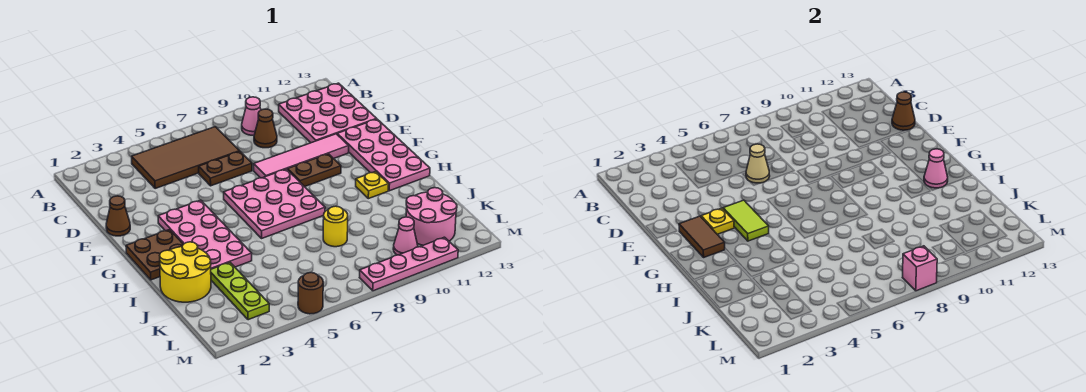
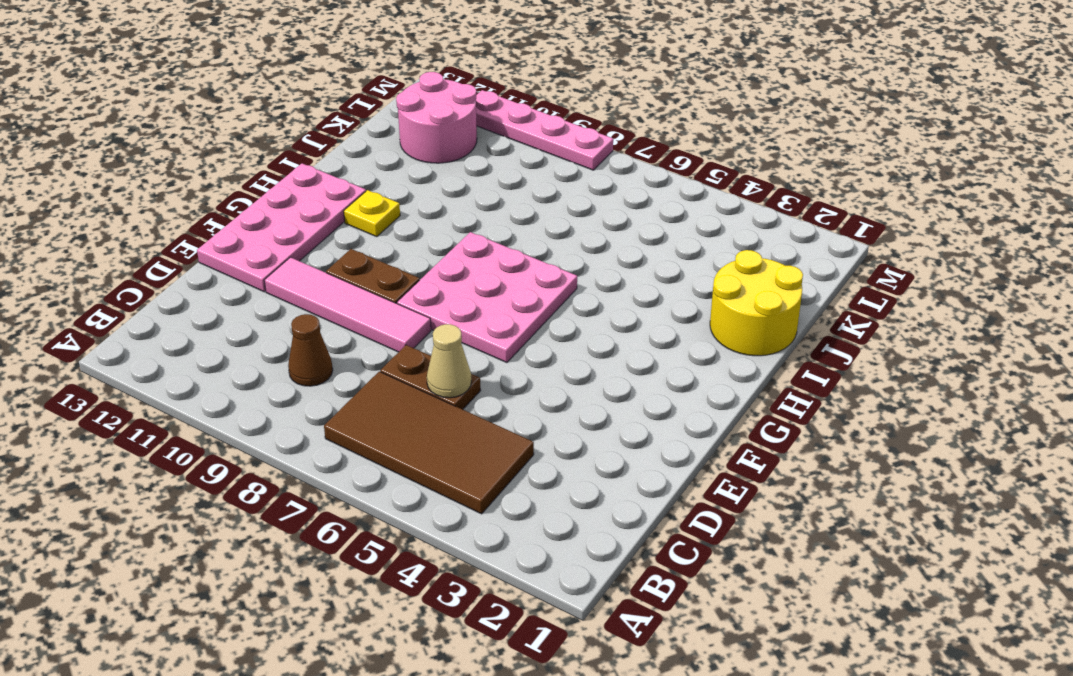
none -> pink 1x1 cone [242,97,261,135]
none -> pink 3x3 plate [279,83,376,143]
none -> brown 1x1 cone [106,196,130,236]

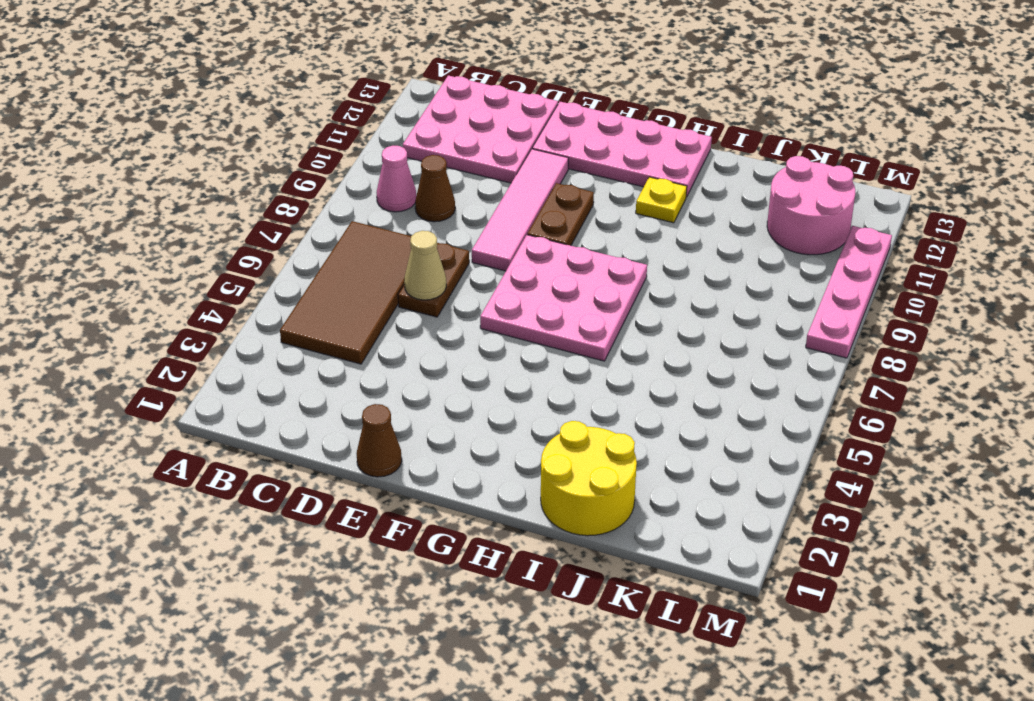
none -> pink 2x4 plate [158,200,252,269]
none -> brown 2x2 plate [126,230,183,280]
none -> lime 1x3 plate [211,262,269,320]

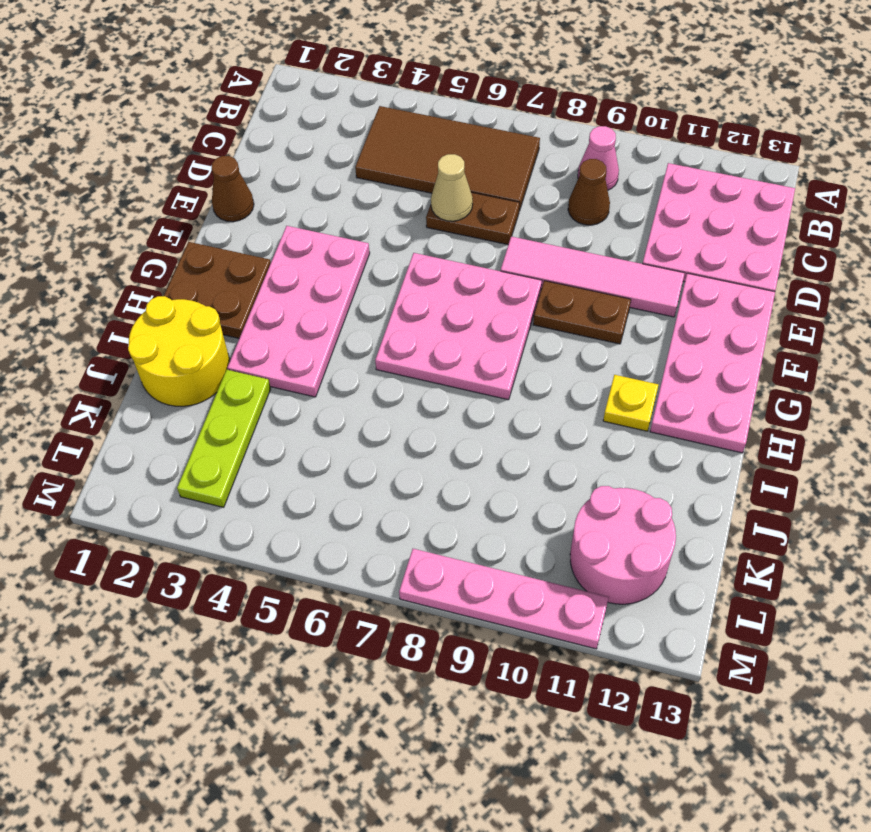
none -> yellow 1x1 round brick [323,206,348,247]
none -> pink 1x1 cone [393,217,418,255]
none -> brown 1x1 round brick [298,273,323,314]

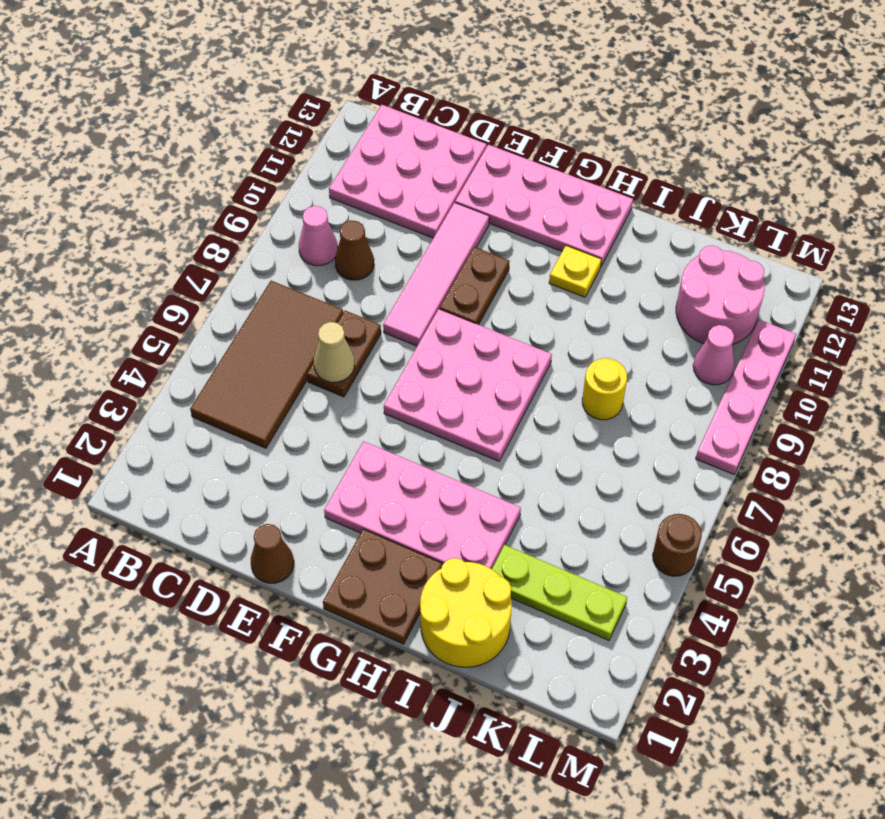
none -> brown 1x1 cone [892,92,915,130]
none -> brown 1x2 tile [679,216,725,257]
none -> yellow 1x1 plate [701,208,734,234]

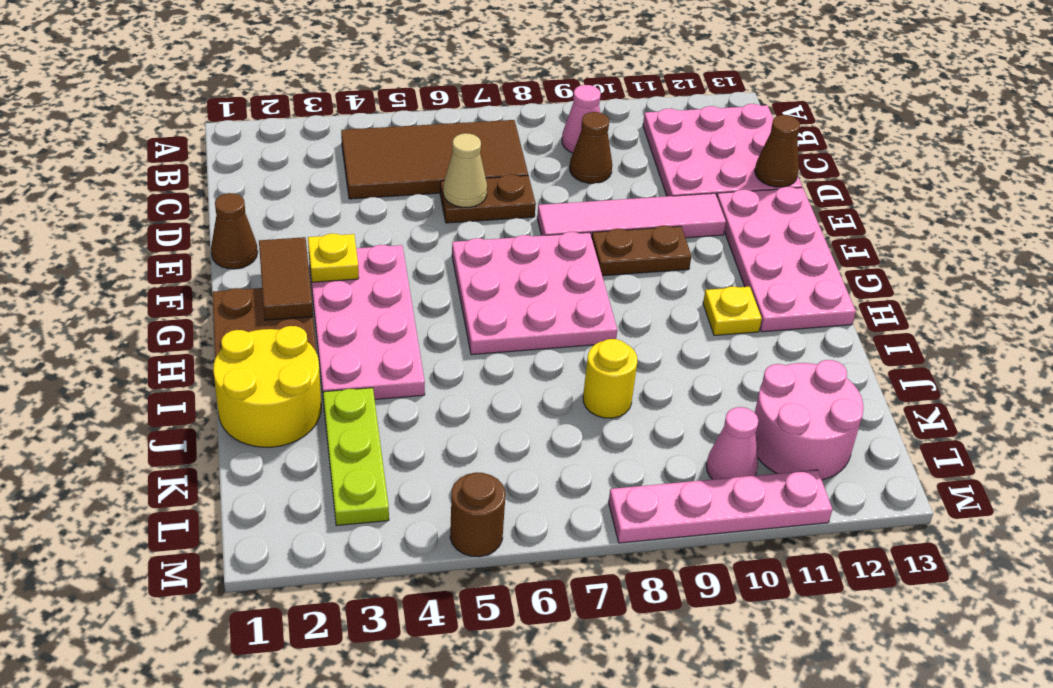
none -> lime 1x2 tile [723,200,769,241]
none -> pink 1x1 cone [924,149,948,188]
none -> pink 1x1 brick [903,246,937,291]

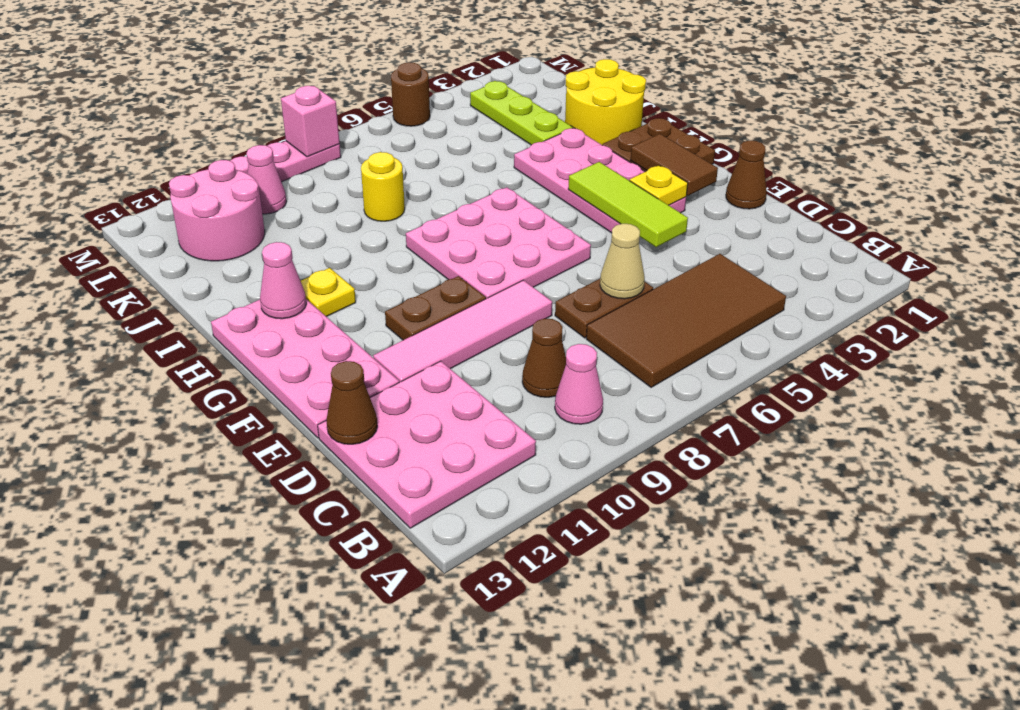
lime 1x3 tile [568,162,688,247] -> lime 1x2 tile [723,200,769,241]

